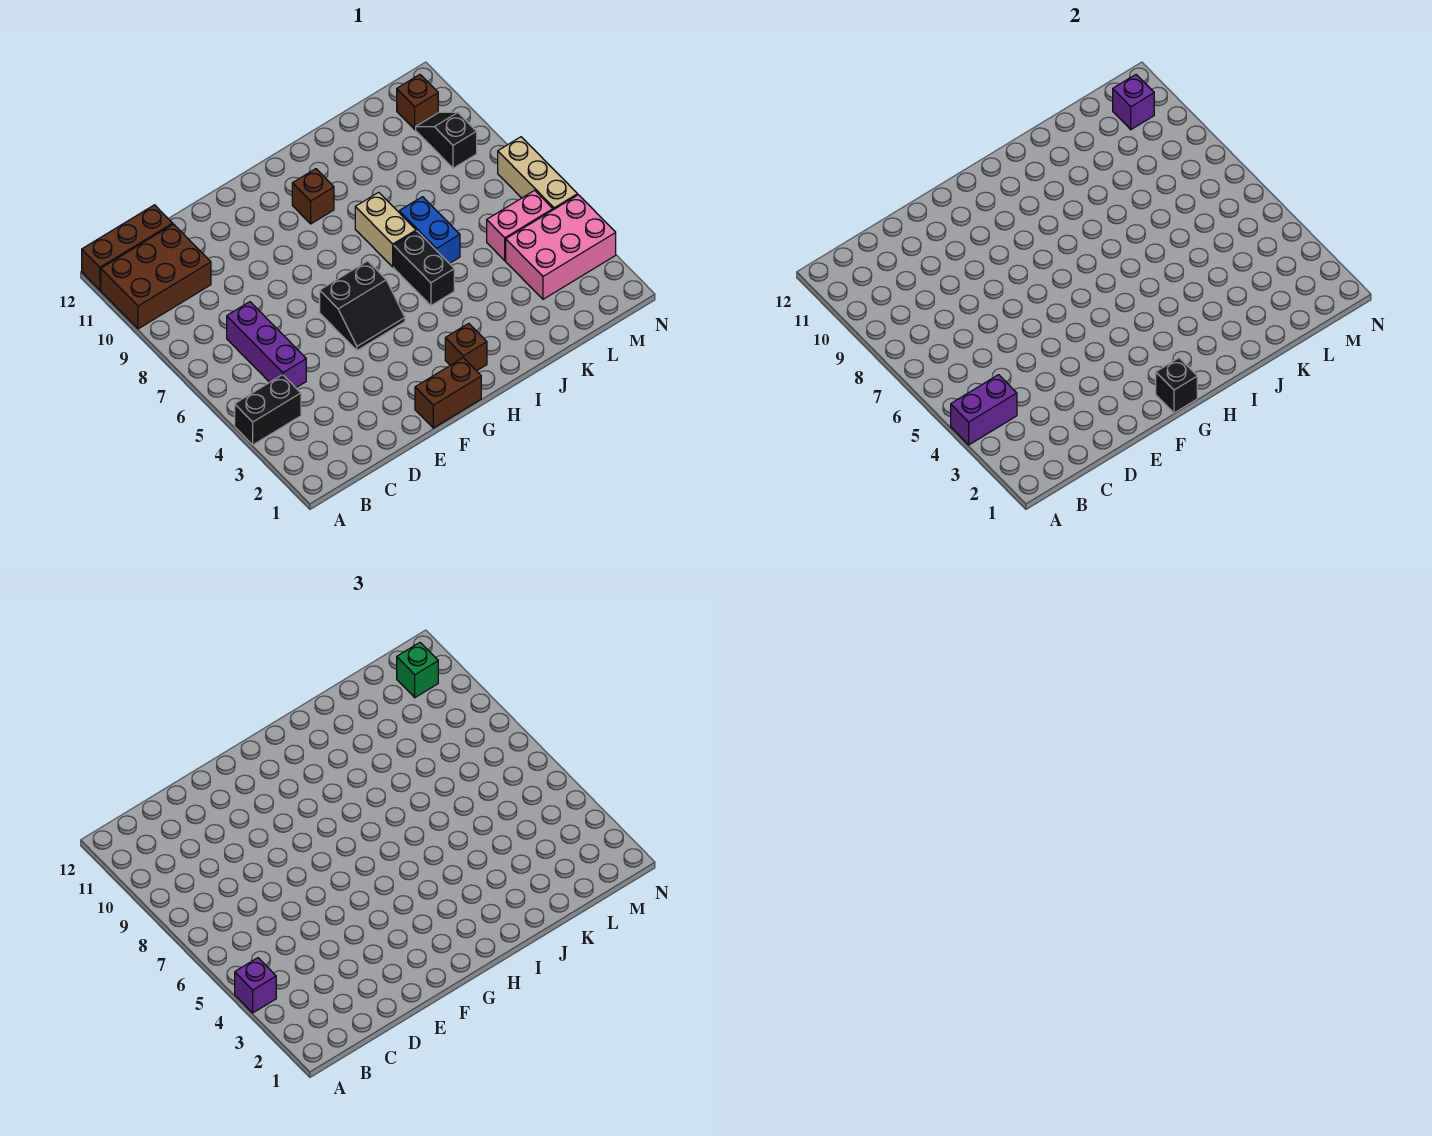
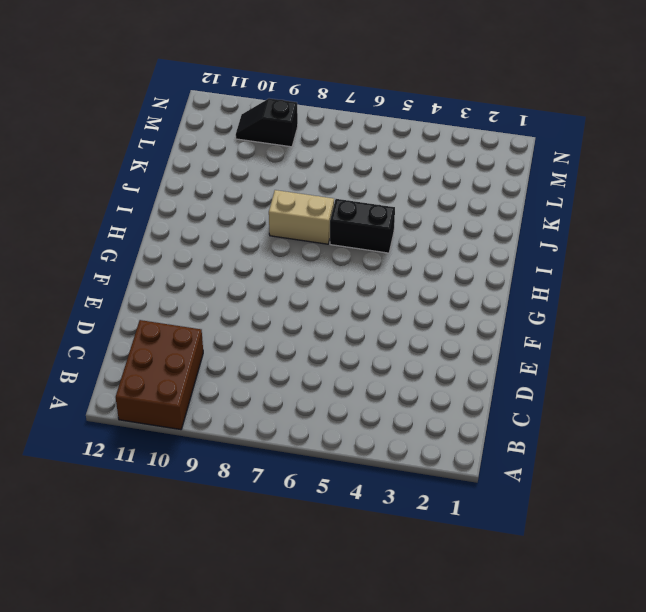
none -> black 1x2 brick [235,375,301,445]
none -> brown 1x3 brick [82,205,173,290]
none -> purple 1x3 brick [227,302,306,388]

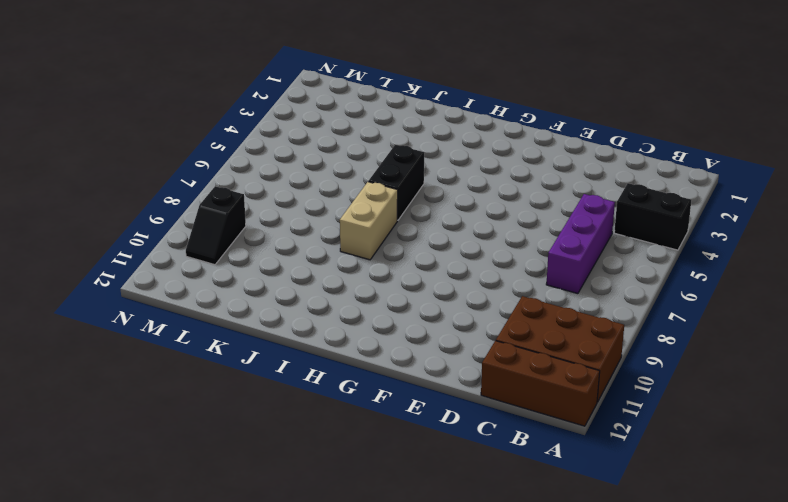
none -> brown 1x2 brick [415,358,481,428]
none -> black 2x2 slope [320,261,405,350]
none -> brown 1x1 brick [445,323,487,371]

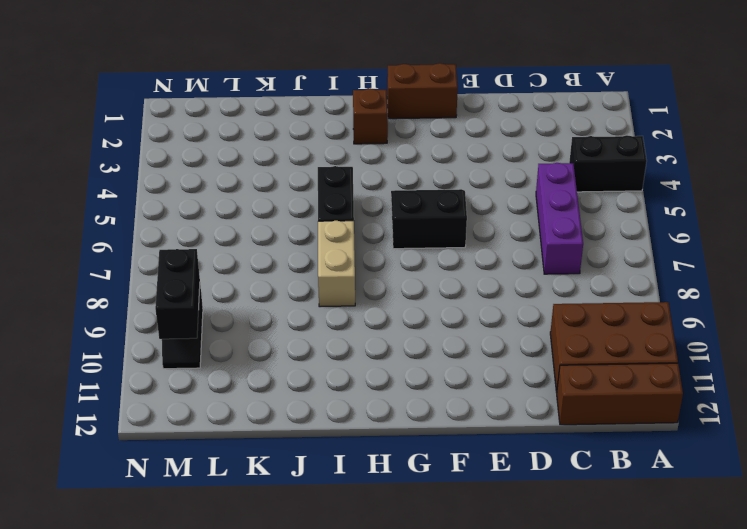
black 1x2 brick [155,249,200,339] -> none
none -> brown 1x1 brick [292,169,334,224]
none -> blue 1x2 brick [399,197,460,264]
none -> pink 2x3 brick [506,195,616,299]

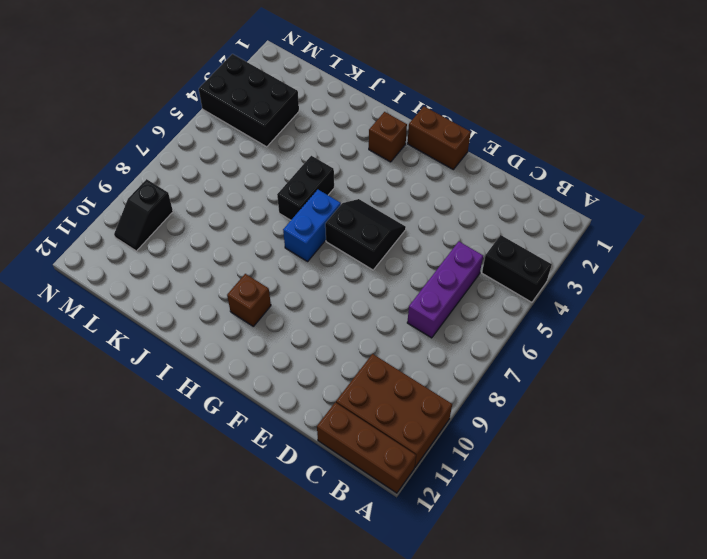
blue 1x2 brick [283,190,341,262] -> blue 1x2 brick moved to [399,197,460,264]
black 2x3 brick [199,54,299,147] -> pink 2x3 brick [506,195,616,299]
none -> tan 1x2 brick [355,192,416,267]
none -> pink 1x2 brick [487,190,553,261]
none -> brown 1x1 brick [397,75,438,130]

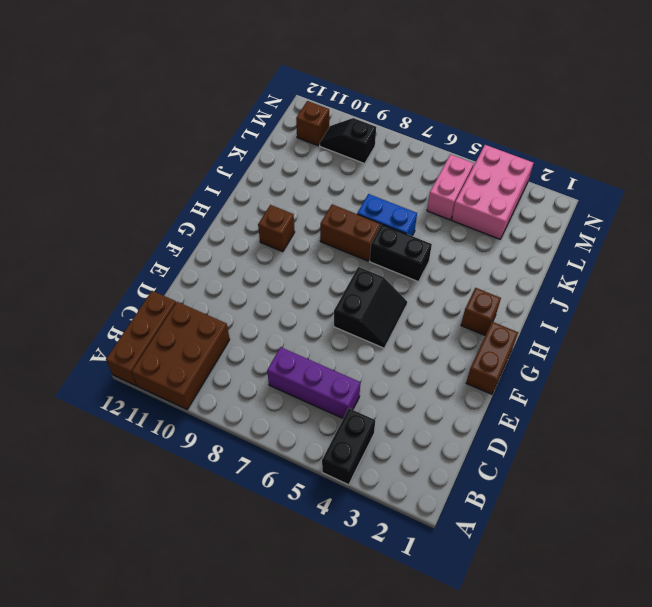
brown 1x2 brick [320,204,381,261] -> tan 1x2 brick [355,192,416,267]
none -> tan 1x3 brick [498,137,578,210]
none -> purple 1x2 brick [951,375,1017,445]
none -> black 1x1 brick [1156,358,1197,413]

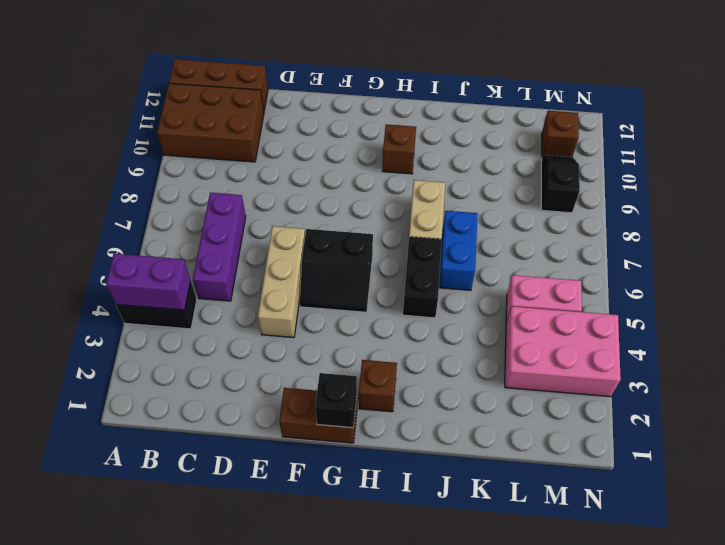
tan 1x3 brick [258,226,305,338] -> tan 1x3 brick moved to [498,137,578,210]
none -> purple 1x1 brick [1113,75,1154,130]
none -> purple 1x1 brick [235,958,276,1013]
none -> green 1x1 brick [397,643,438,698]

